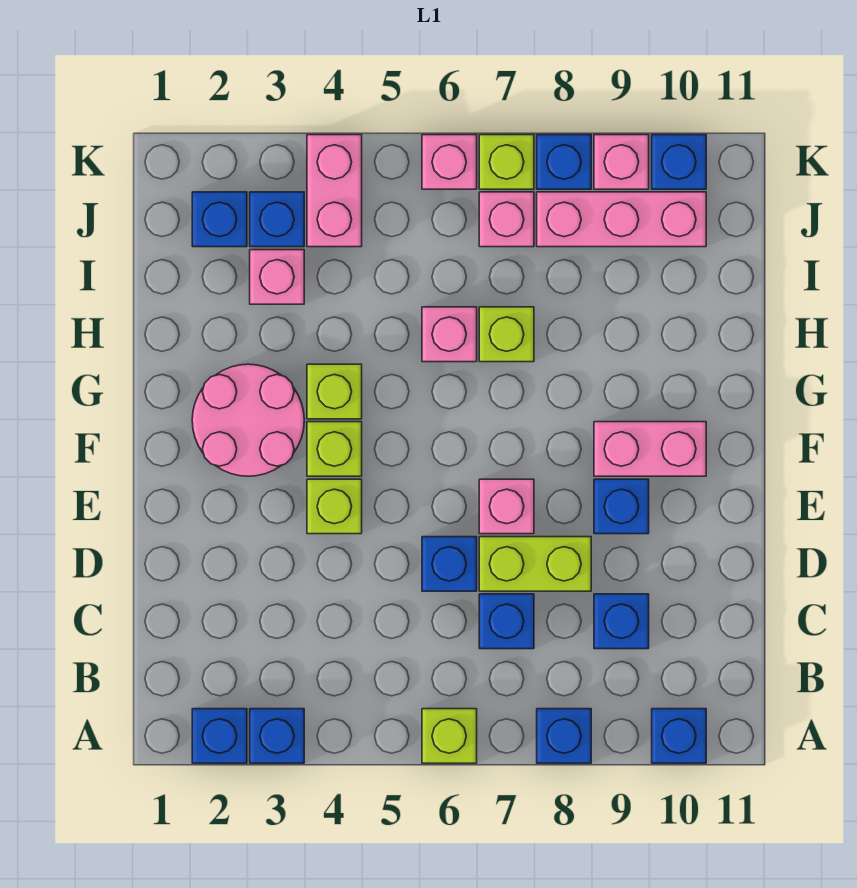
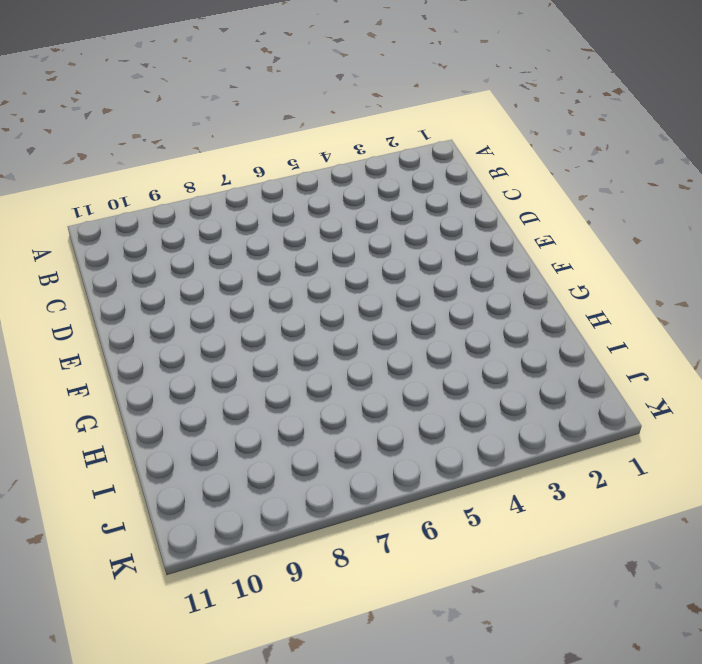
none -> blue 1x1 brick [192,709,247,763]
none -> blue 1x1 brick [250,709,304,763]
none -> lime 1x1 brick [422,709,477,763]

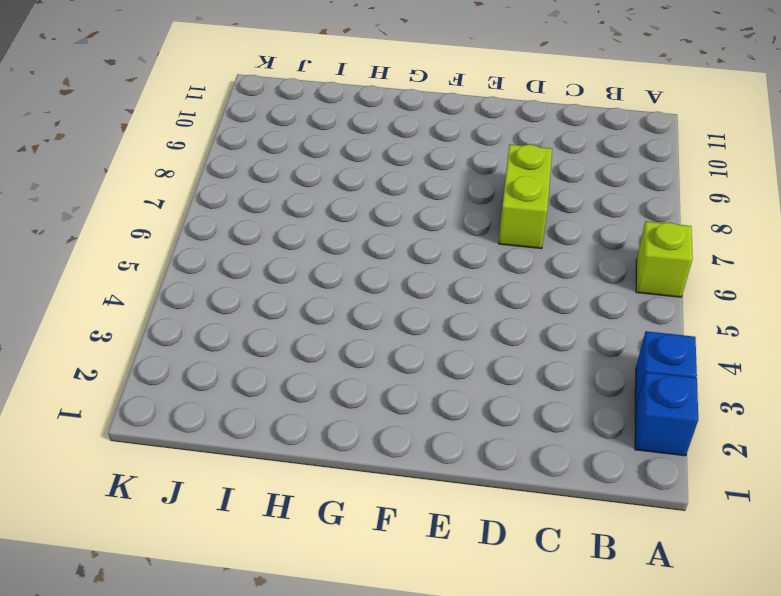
none -> blue 1x1 brick [537,709,591,763]
none -> blue 1x1 brick [652,709,706,763]
none -> blue 1x1 brick [479,594,534,649]

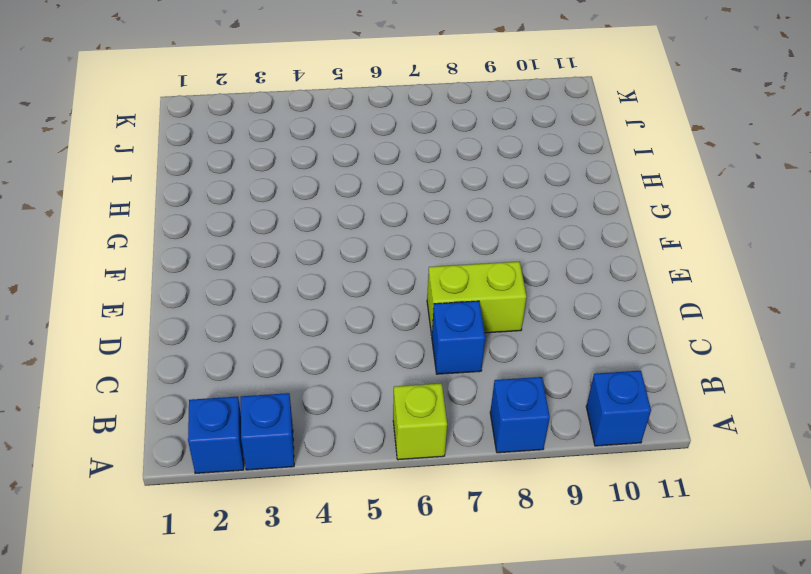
none -> blue 1x1 brick [594,594,649,649]
none -> blue 1x1 brick [422,537,477,591]
none -> lime 1x1 brick [307,479,362,534]

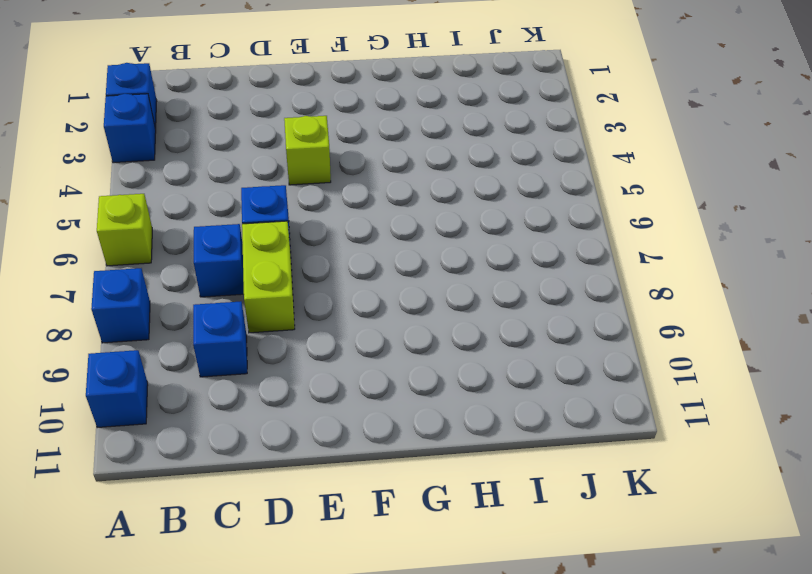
none -> pink 1x1 brick [479,479,534,534]
none -> blue 1x1 brick [594,479,649,534]
none -> pink 2x2 round brick [192,364,304,476]

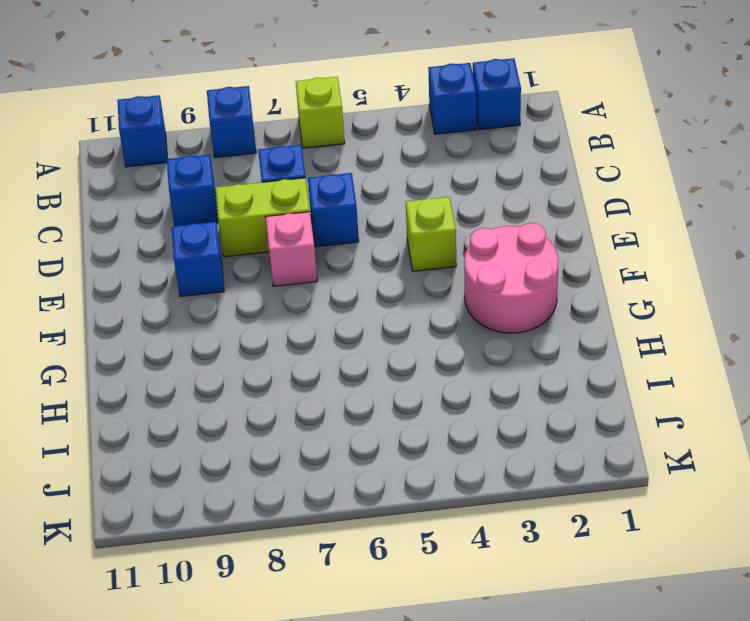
none -> lime 1x1 brick [307,422,362,476]
none -> pink 1x2 brick [594,422,706,476]
none -> lime 1x1 brick [307,364,362,419]

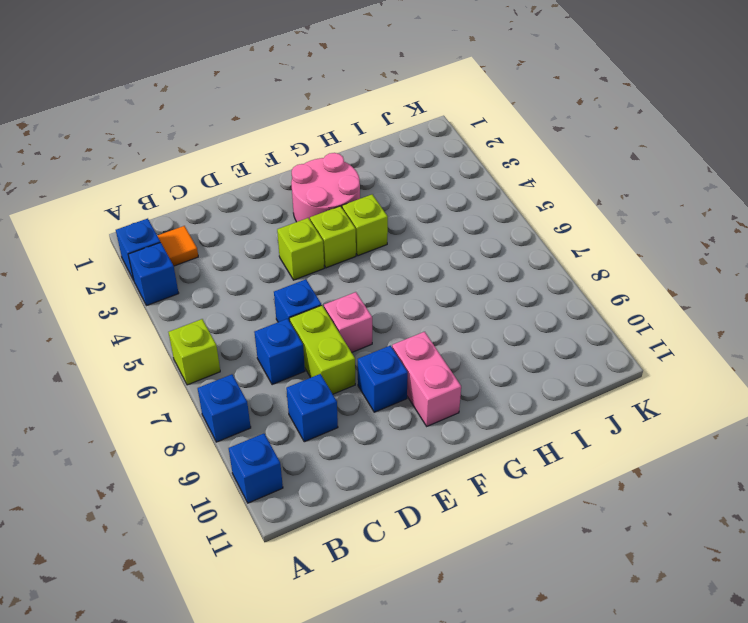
orange 1x1 tile [157,226,198,266] -> none
none -> pink 1x1 brick [422,307,477,362]
none -> lime 1x1 brick [479,307,534,362]
none -> pink 1x1 brick [250,250,304,304]

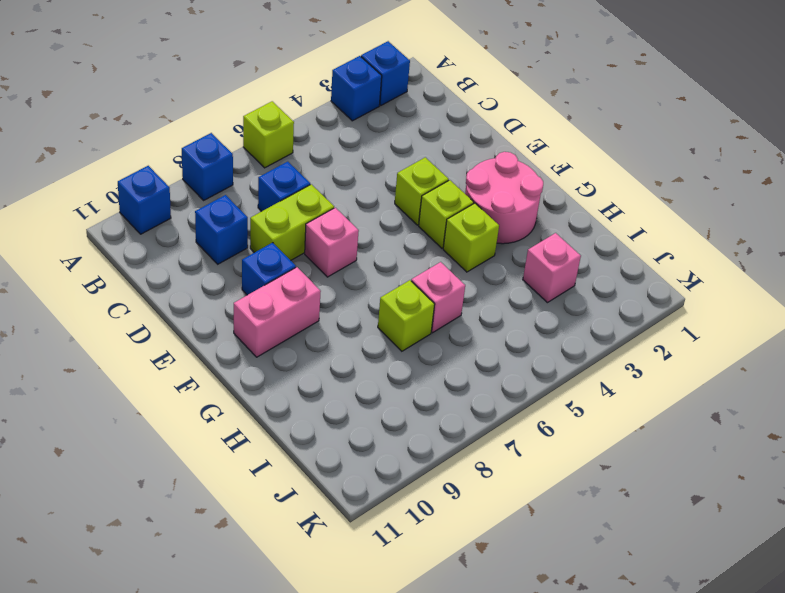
none -> blue 1x1 brick [422,537,477,591]
none -> blue 1x1 brick [192,192,247,247]
none -> blue 1x1 brick [250,192,304,247]

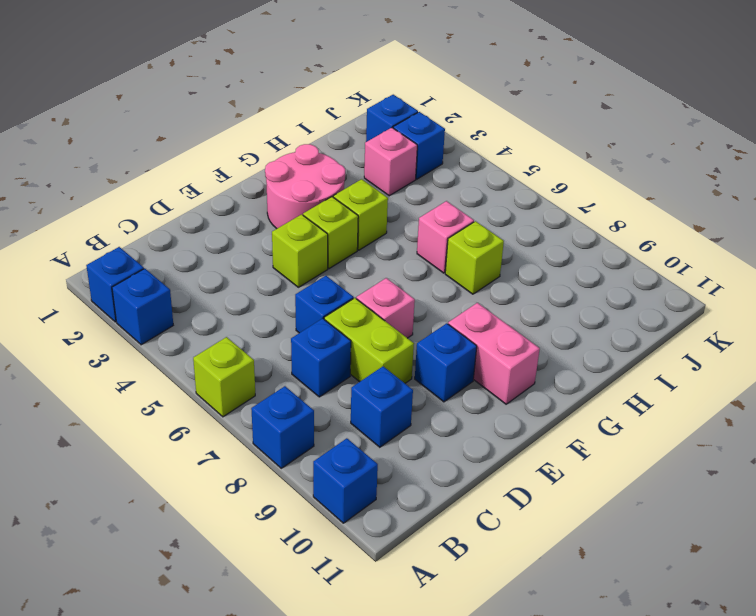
none -> pink 1x2 brick [307,135,362,247]
none -> pink 1x1 brick [479,192,534,247]
none -> pink 1x3 brick [537,192,706,247]

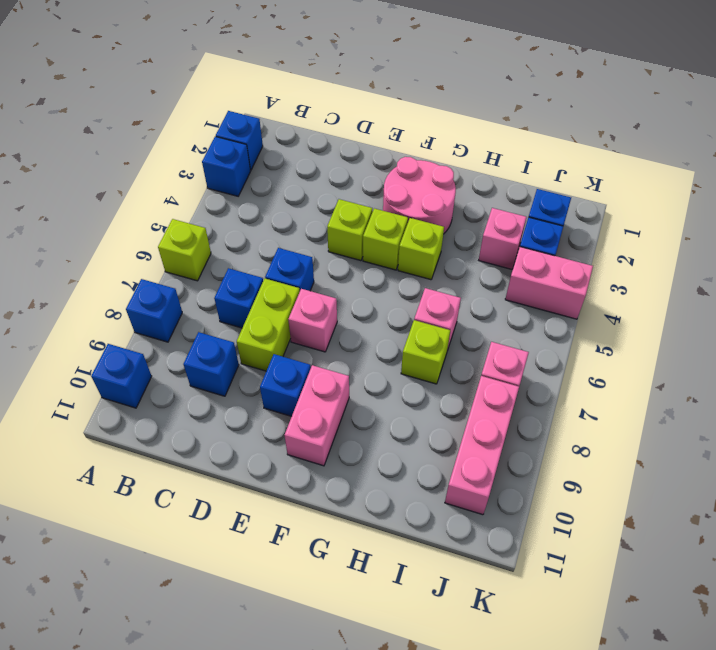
none -> pink 1x1 brick [422,135,477,189]
none -> lime 1x1 brick [479,135,534,189]
none -> blue 1x1 brick [537,135,591,189]

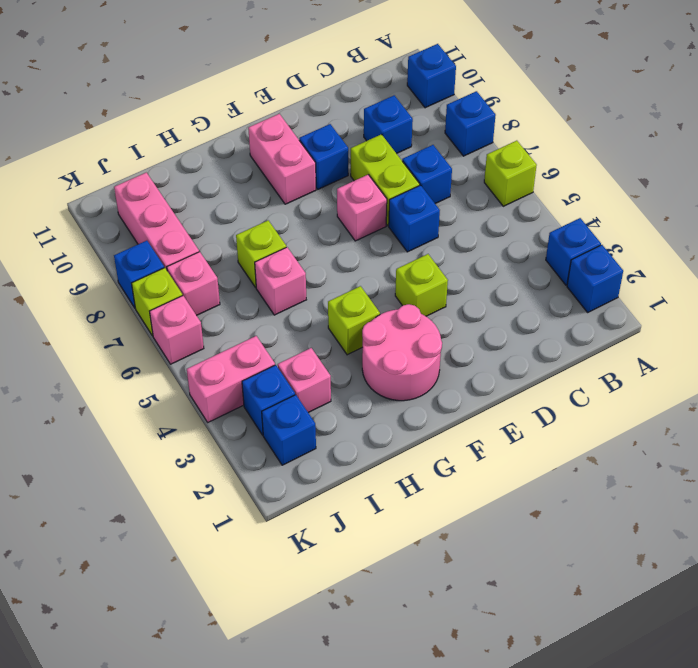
none -> lime 1x1 brick [307,422,362,476]
none -> pink 1x1 brick [594,135,649,189]
none -> blue 1x1 brick [652,135,706,189]

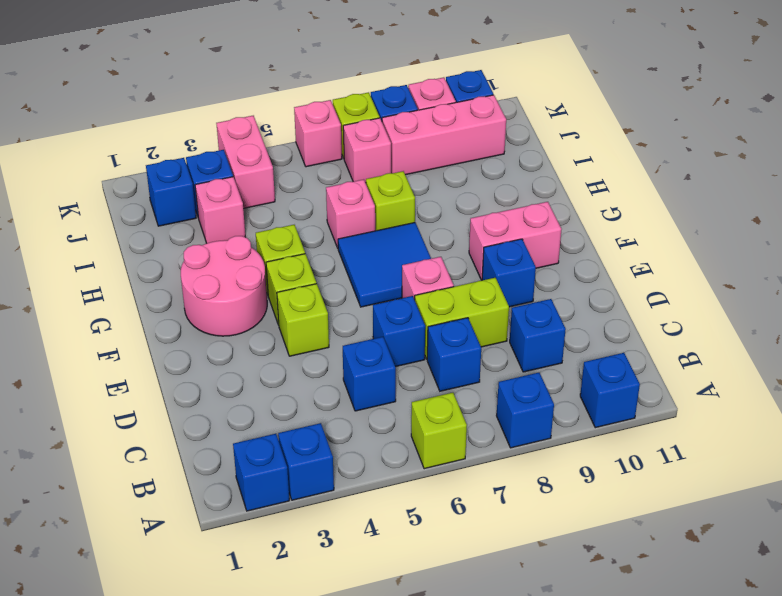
blue 1x1 brick [343,337,396,411] -> none
blue 2x2 tile [338,223,431,307] -> none

